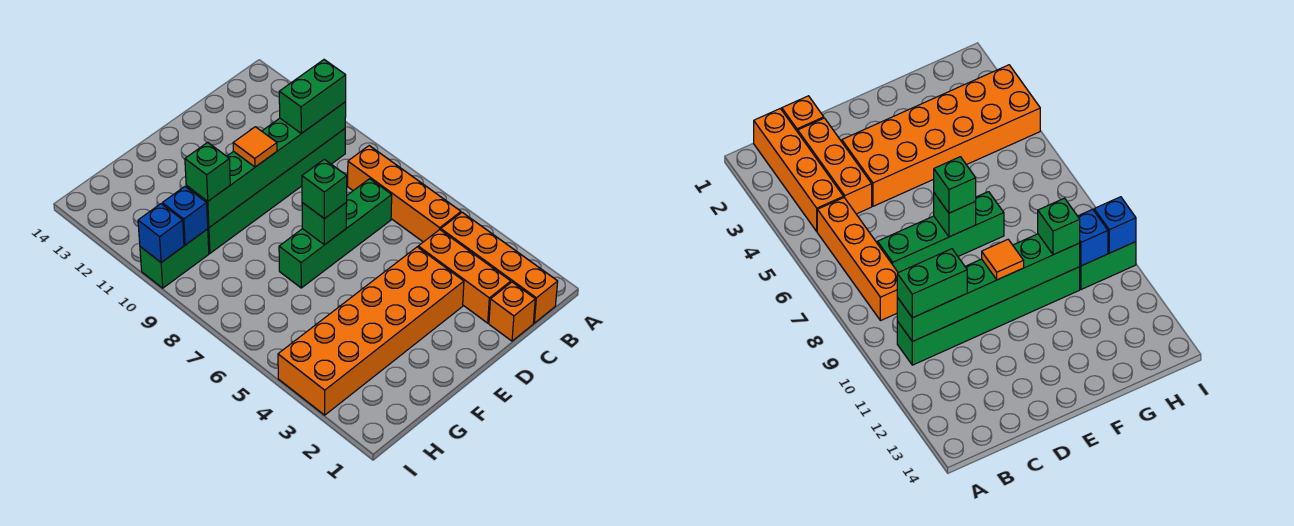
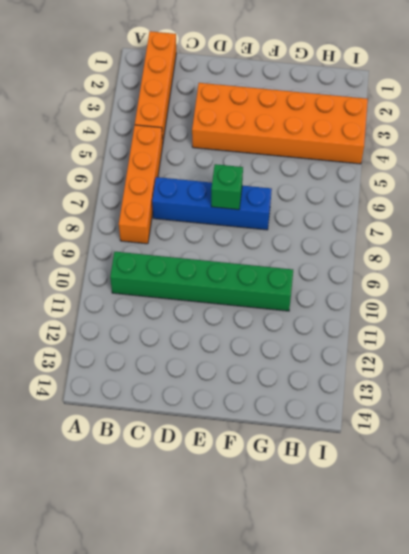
blue 1x4 brick [152,177,272,230] -> green 1x4 brick [279,179,392,288]
none -> orange 1x1 brick [489,282,535,341]
none -> orange 1x3 brick [418,230,511,323]
none -> green 1x2 brick [140,229,209,288]

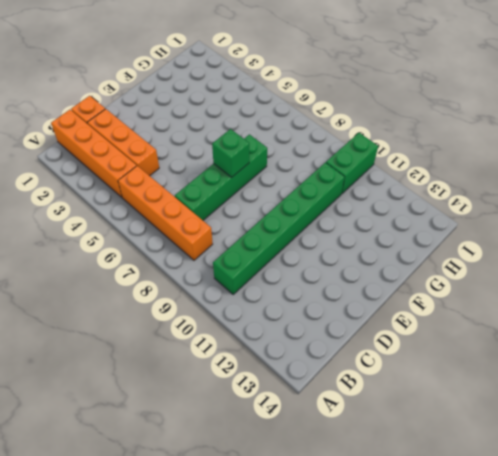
none -> orange 2x6 brick [278,247,464,415]
none -> green 1x6 brick [186,102,346,228]
none -> blue 1x1 brick [162,187,208,245]

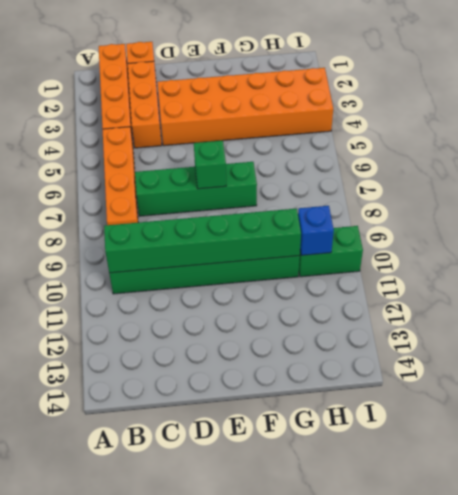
none -> blue 1x1 brick [138,204,184,262]
none -> green 1x2 brick [279,60,346,133]
none -> green 1x1 brick [302,159,347,219]

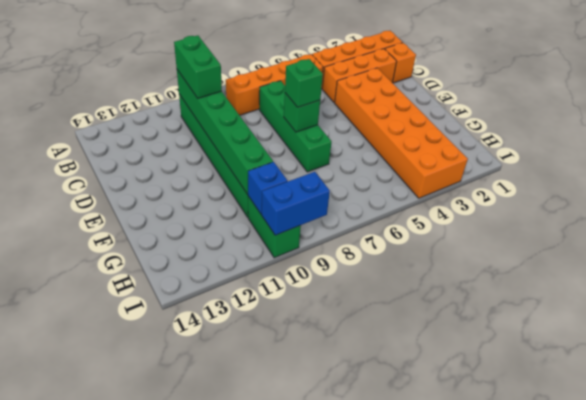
blue 1x2 brick [262,172,330,235] -> blue 1x1 brick [138,204,184,262]
none -> orange 1x1 tile [233,127,277,167]
none -> green 1x1 brick [185,142,230,201]

